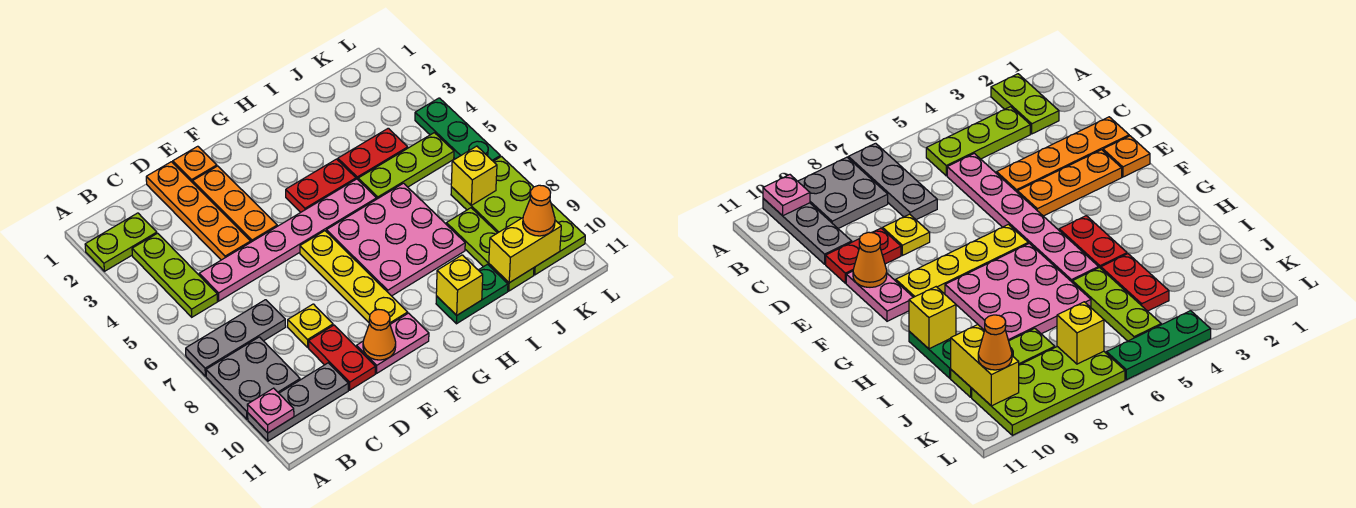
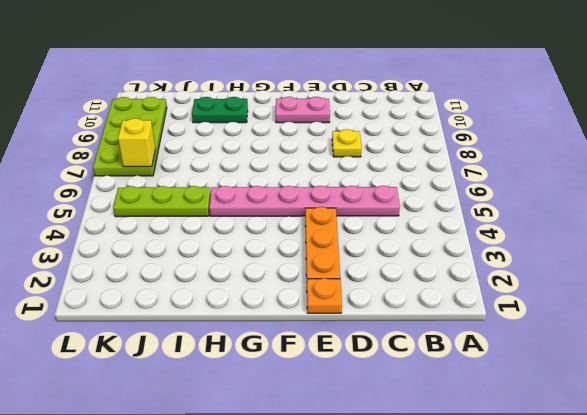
none -> lime 1x2 plate [85,213,157,271]
none -> grey 1x3 plate [186,300,286,376]
none -> grey 2x2 plate [206,337,300,419]

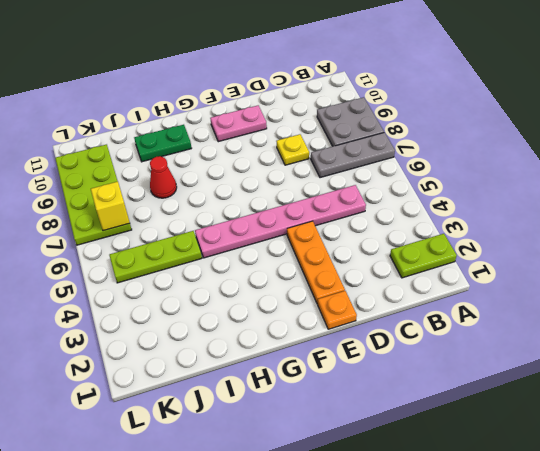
red 1x1 cone [150,156,177,198] -> pink 3x3 plate [326,183,465,296]
none -> grey 1x3 plate [248,363,348,441]
none -> lime 1x3 plate [132,233,218,317]
none -> orange 1x4 plate [146,162,251,260]

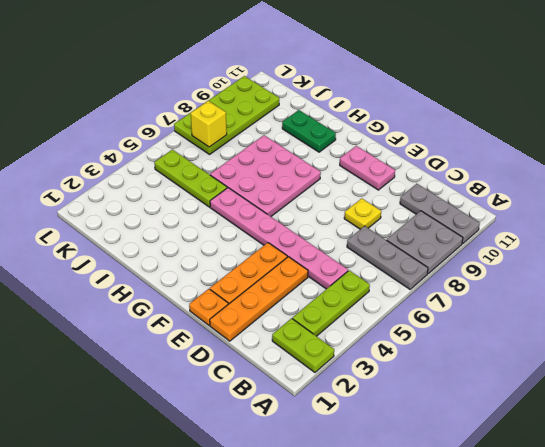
none -> red 1x2 plate [309,325,375,390]
none -> yellow 1x4 plate [300,231,408,324]
none -> red 1x2 plate [286,159,356,212]

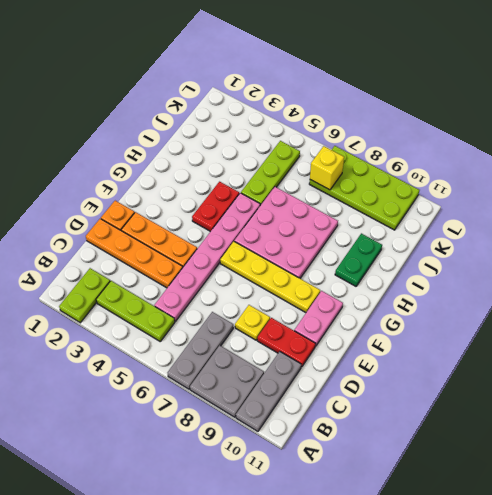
none -> red 1x2 plate [338,128,408,179]
none -> lime 1x3 plate [446,208,534,291]
none -> green 1x3 plate [415,98,500,161]

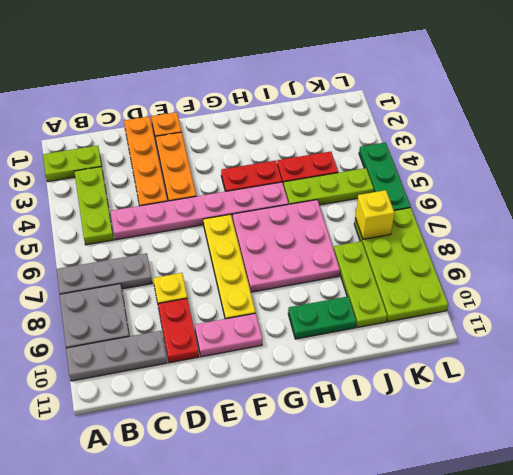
none -> pink 1x1 plate [247,388,294,433]
none -> orange 1x1 cone [363,309,396,360]
none -> yellow 1x1 brick [436,255,483,315]

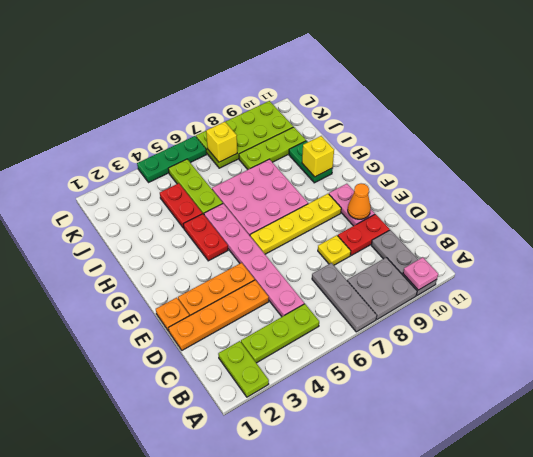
none -> yellow 1x2 brick [489,218,561,283]
none -> orange 1x1 cone [523,185,555,236]

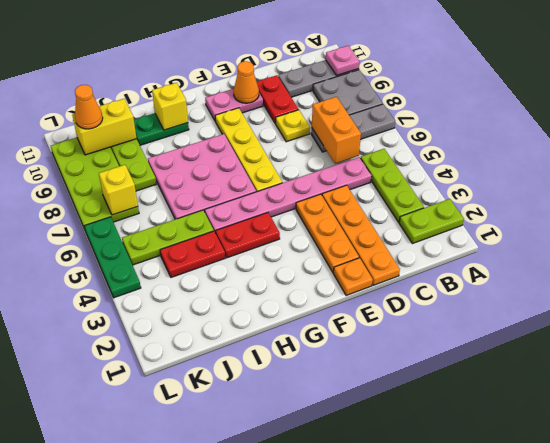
orange 1x2 brick [312,97,361,164] -> none

